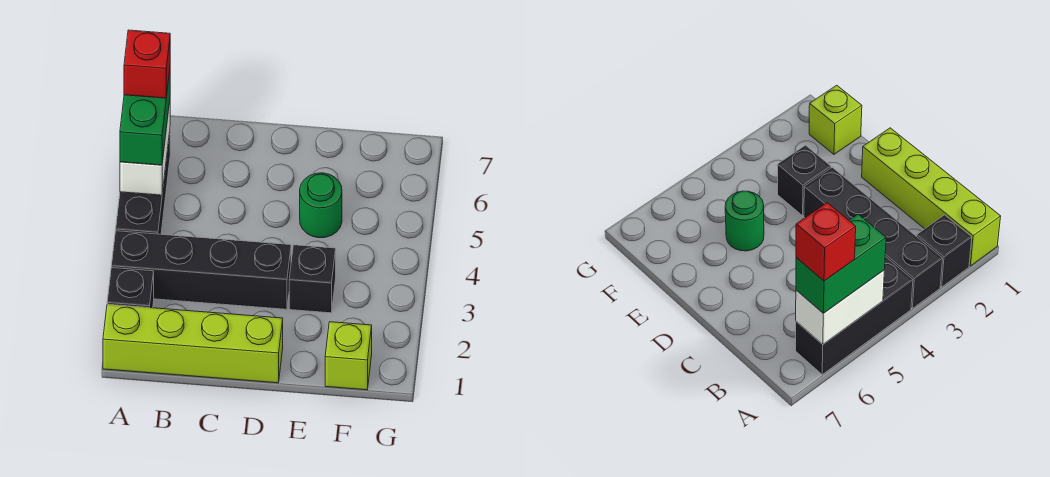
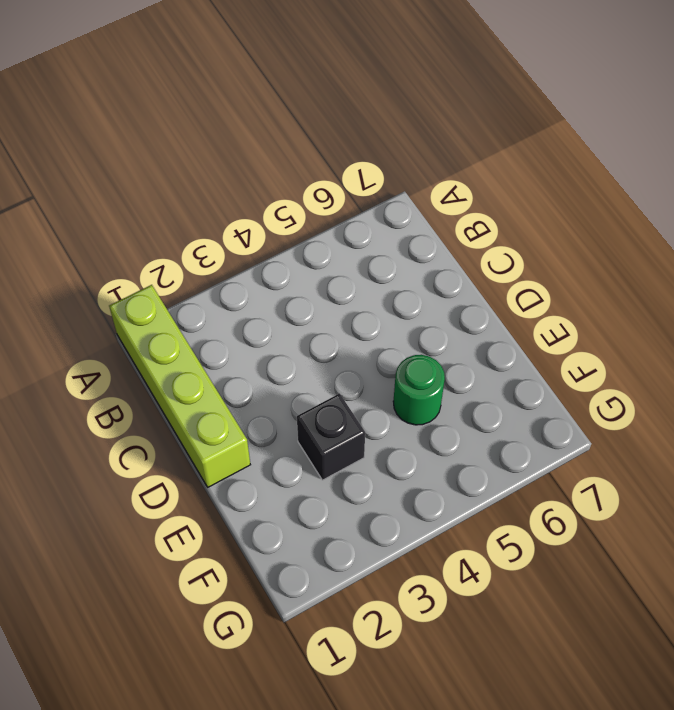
none -> black 1x1 brick [107,268,154,308]
none -> black 1x4 brick [111,231,291,309]

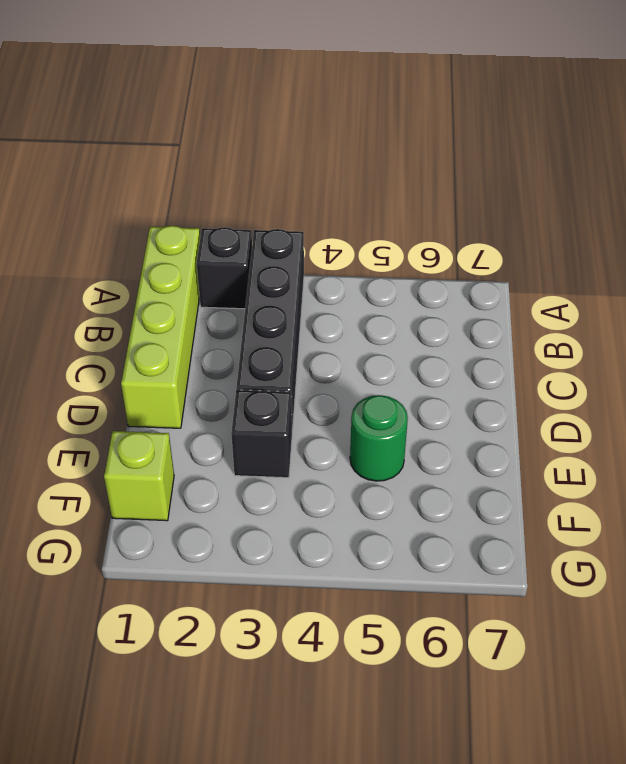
none -> black 1x3 brick [116,132,170,234]
none -> white 1x2 brick [120,102,170,195]

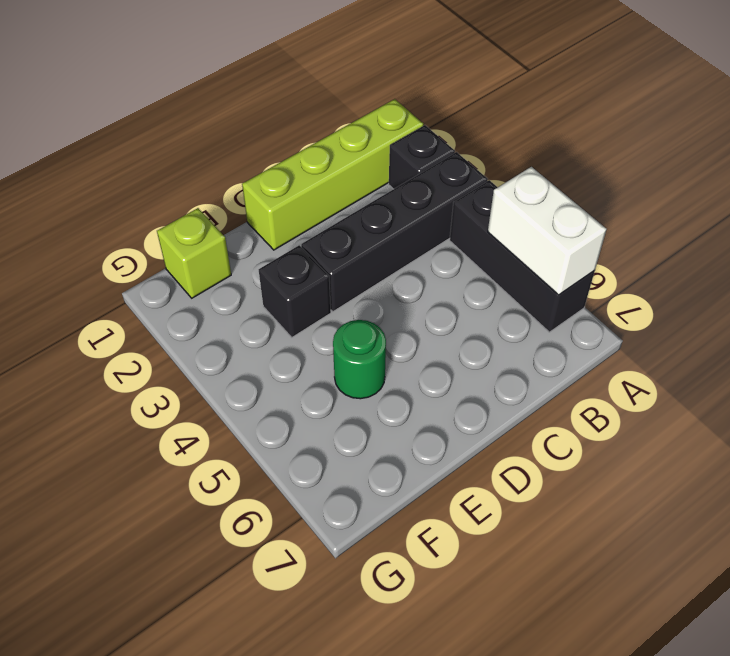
none -> green 1x2 brick [120,72,170,165]
none -> red 1x1 brick [124,30,170,98]

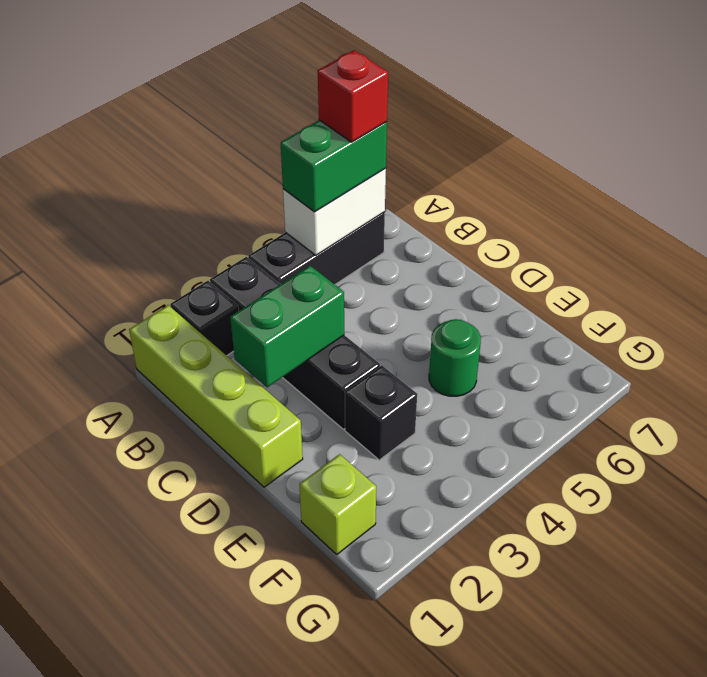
green 1x2 brick [230,266,344,387] -> none

